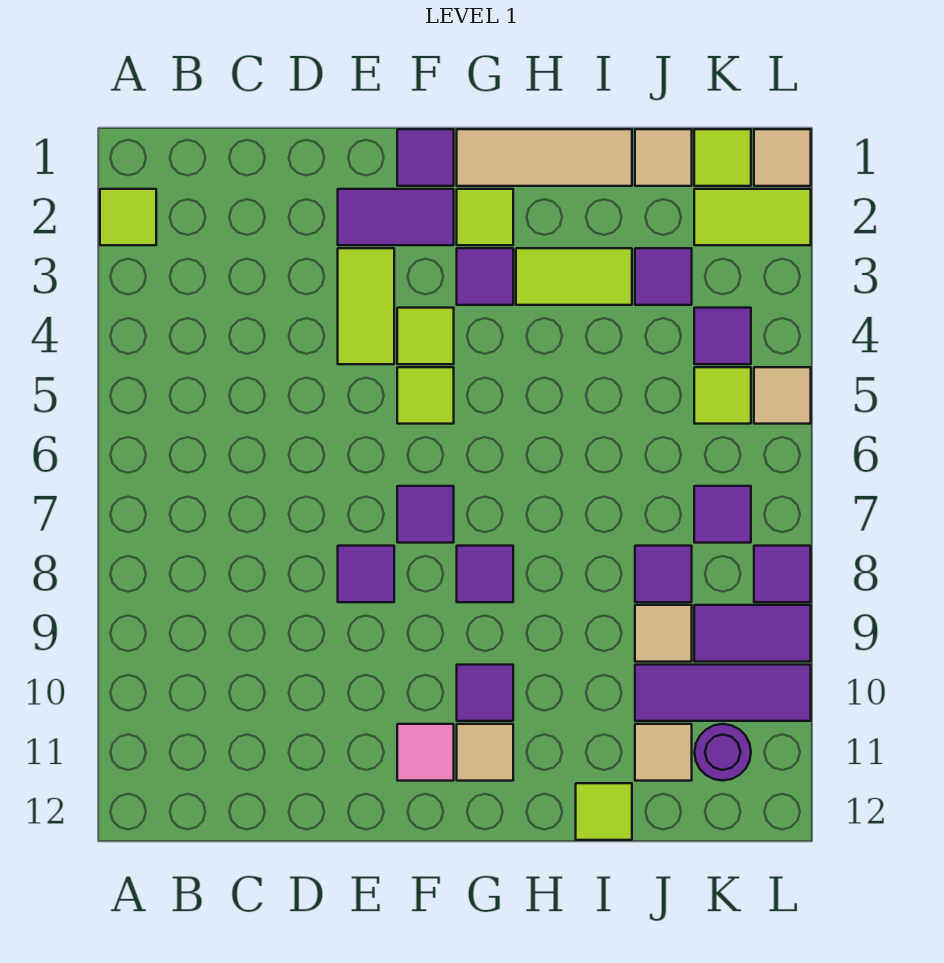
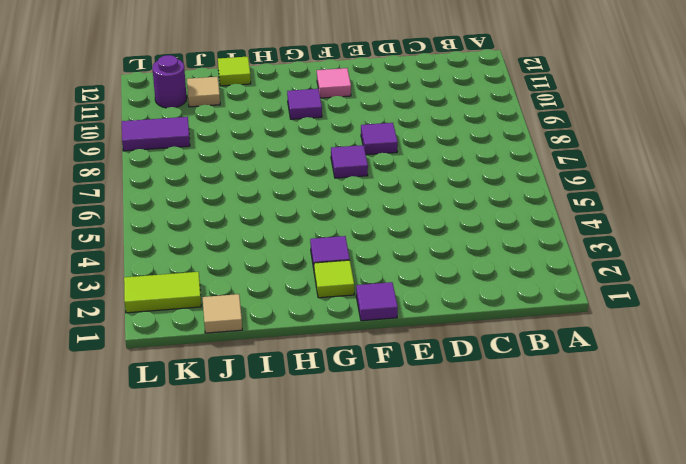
none -> lime 1x1 tile [100,189,156,245]
none -> purple 1x2 tile [338,189,454,245]
none -> lime 1x2 tile [338,248,394,364]
none -> lime 1x1 tile [397,308,454,364]

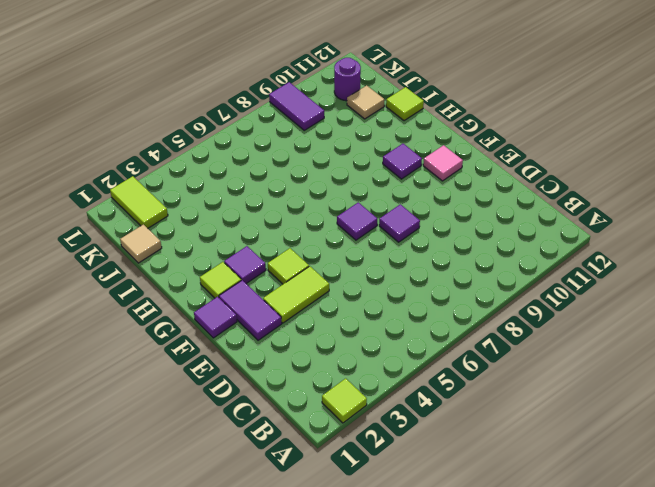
none -> lime 1x1 tile [397,367,454,424]
none -> tan 1x3 tile [457,129,632,186]
none -> purple 1x1 tile [457,546,513,602]
none -> tan 1x1 tile [457,724,513,781]

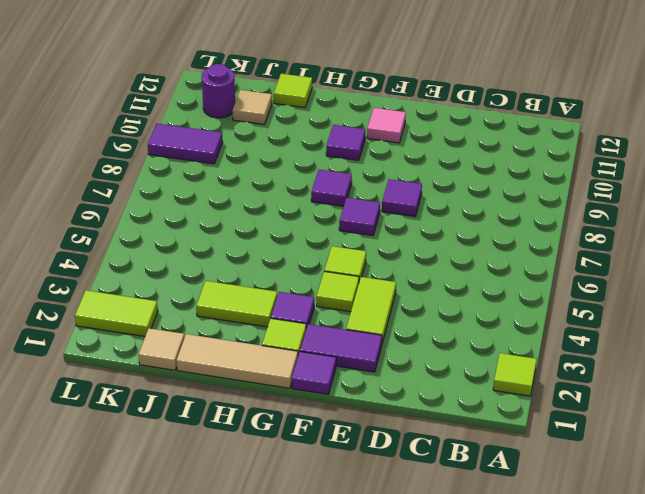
none -> tan 1x1 tile [457,724,513,781]
none -> purple 1x1 tile [635,248,692,305]
none -> purple 1x1 tile [635,546,692,602]
none -> tan 1x1 tile [635,605,692,662]

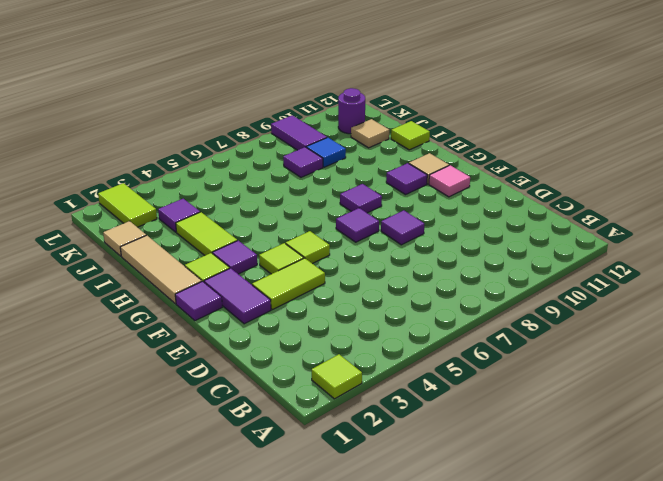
blue 1x1 tile [306,138,346,167] -> tan 1x1 tile [635,605,692,662]
none -> purple 1x3 tile [635,665,811,721]
none -> lime 1x1 tile [694,129,751,186]
none -> purple 1x1 tile [694,308,751,364]
none -> lime 1x1 tile [694,367,751,424]

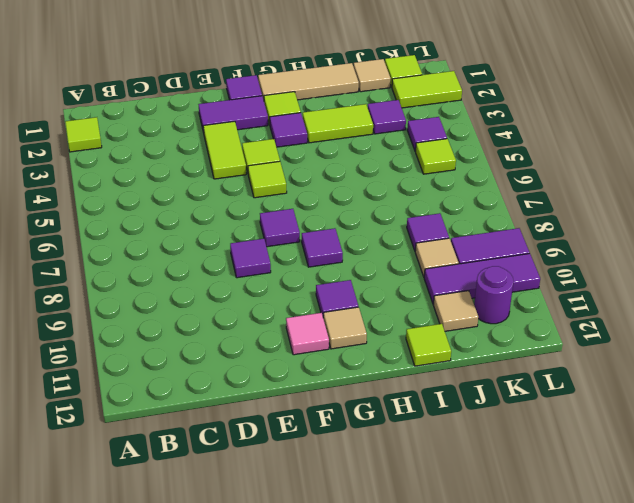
none -> purple 1x1 tile [694,486,751,543]
none -> tan 1x1 tile [754,129,811,186]
none -> tan 1x1 tile [754,367,811,424]
none -> purple 1x1 tile [754,546,811,602]

